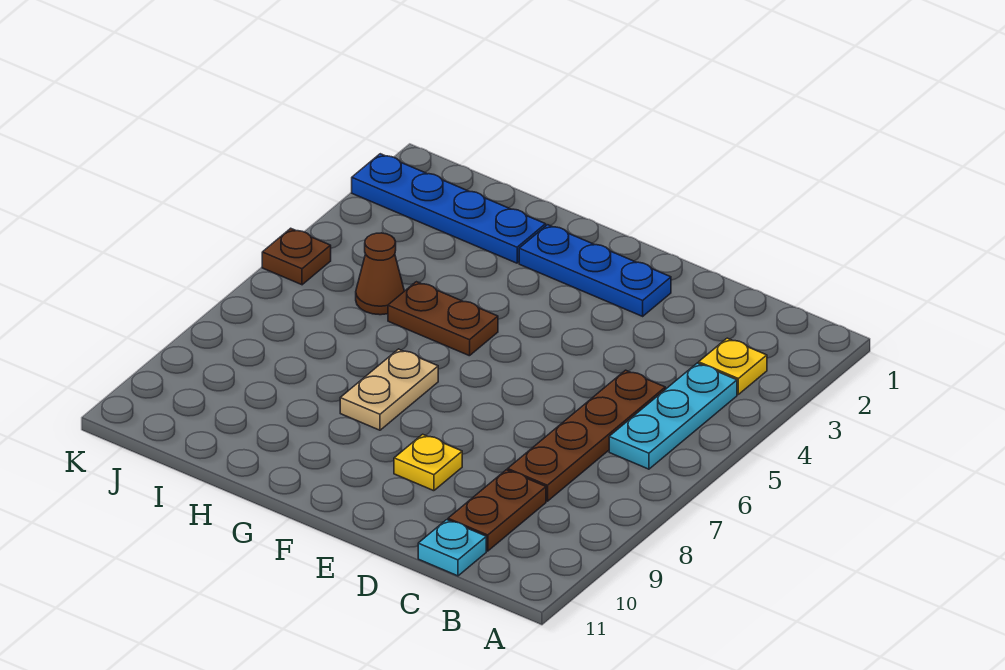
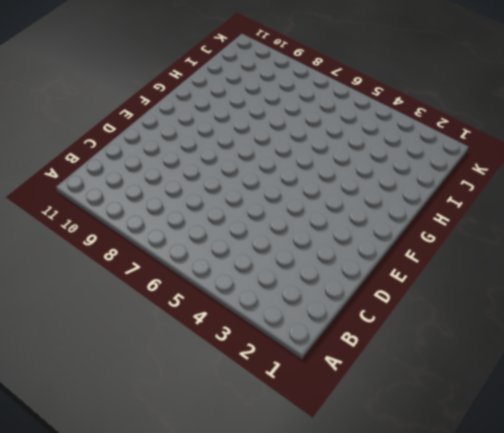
none -> yellow 1x1 plate [699,338,767,394]
none -> cyan 1x3 plate [609,363,737,469]
none -> brown 1x4 plate [508,370,665,501]

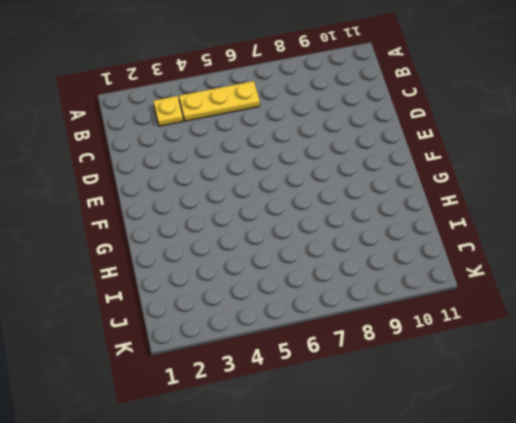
yellow 1x3 plate [179,81,260,121] -> cyan 1x3 plate [609,363,737,469]
none -> brown 1x4 plate [508,370,665,501]
none -> brown 1x2 plate [448,470,546,551]
none -> cyan 1x1 plate [418,520,486,576]

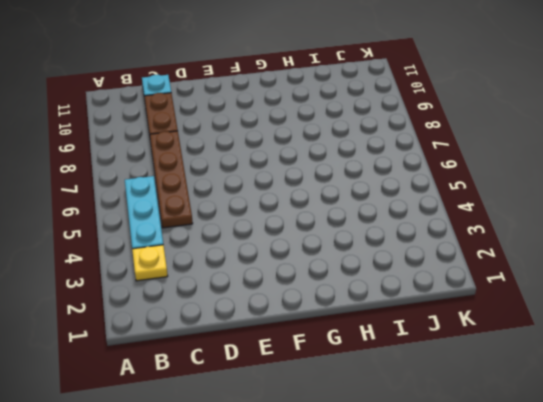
none -> blue 1x3 plate [519,225,671,316]
none -> yellow 1x1 plate [394,434,462,491]
none -> brown 1x2 plate [388,282,498,356]

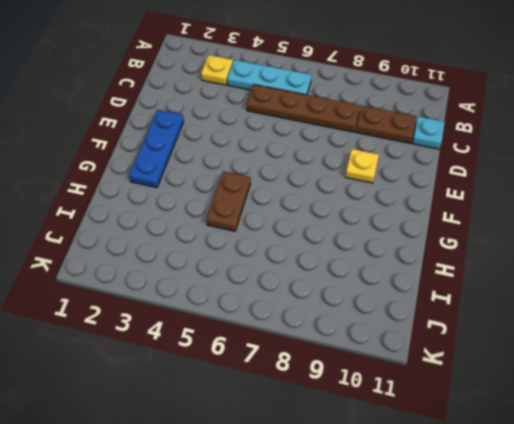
none -> tan 1x2 plate [340,349,438,430]
none -> blue 1x4 plate [352,154,546,263]
none -> brown 1x1 cone [356,233,404,315]

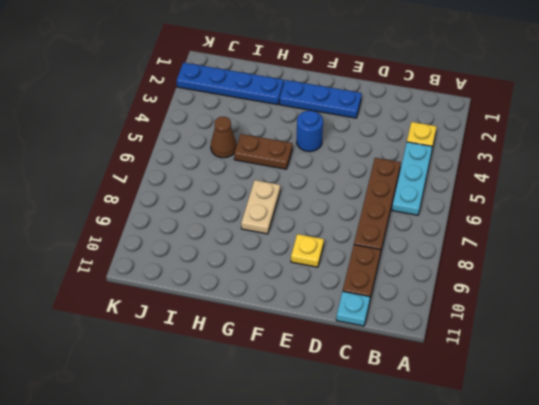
blue 1x1 round brick [296,111,323,152] -> none
none -> brown 1x1 plate [262,228,331,285]

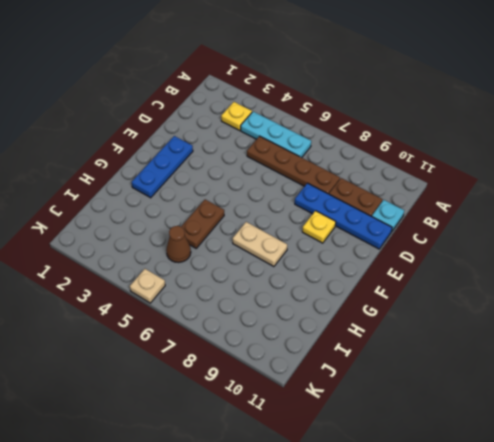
blue 1x4 plate [295,183,392,249] -> blue 1x4 plate turned to [352,154,546,263]
tan 1x1 plate [130,269,165,303] -> brown 1x1 plate [262,228,331,285]

